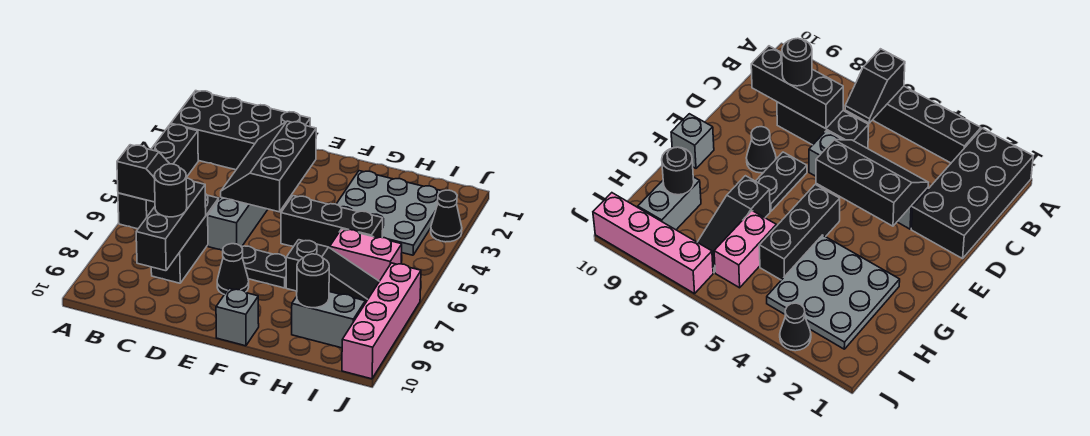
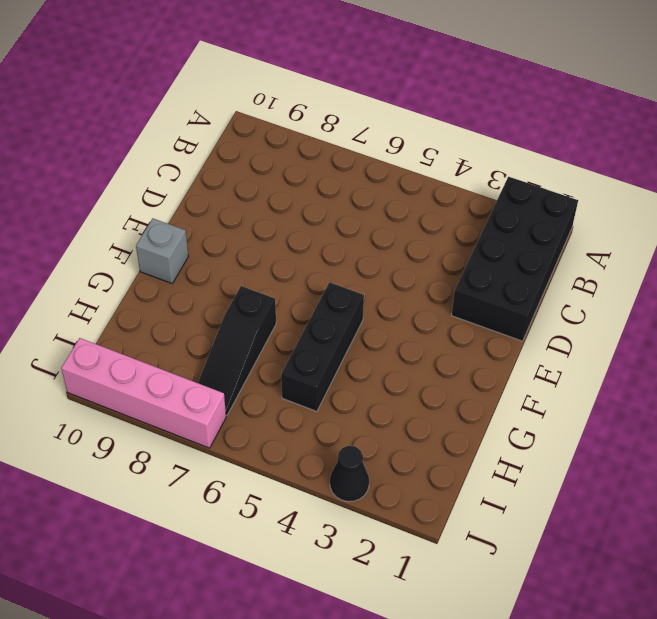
none -> black 1x4 brick [118,124,198,229]
none -> black 1x3 brick [151,194,219,283]
none -> grey 1x4 brick [208,197,268,250]

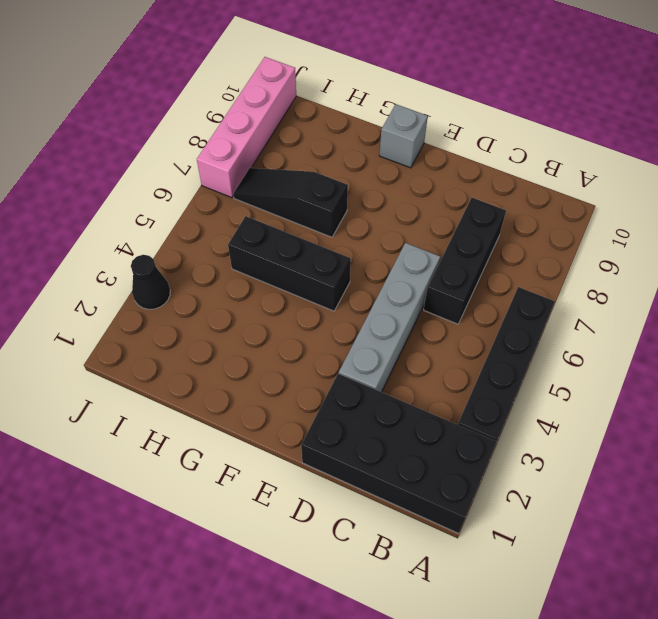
none -> black 1x2 plate [241,246,286,288]
none -> black 1x1 cone [217,244,249,294]
none -> grey 3x3 plate [336,171,441,255]

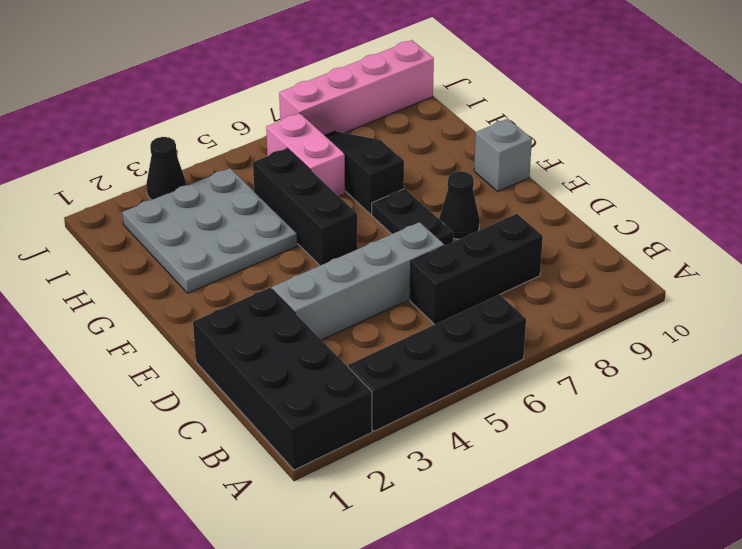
none -> grey 1x2 brick [291,292,365,348]
none -> black 1x2 slope [117,145,169,202]
none -> black 1x3 brick [136,178,206,271]

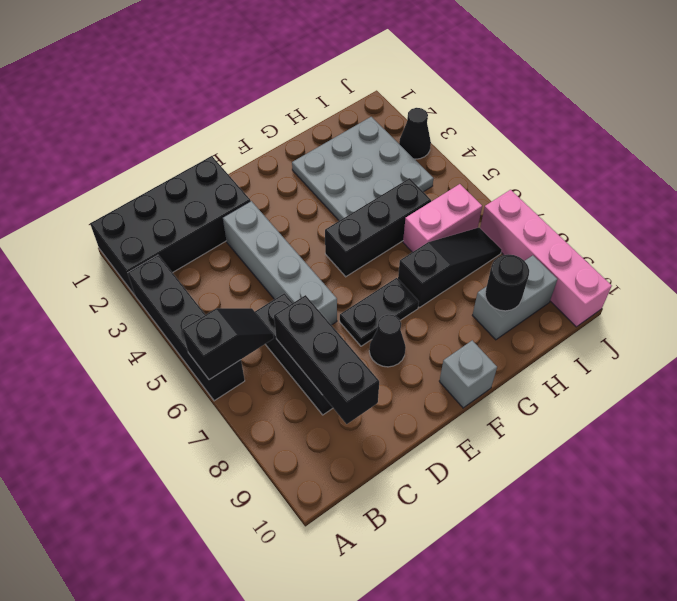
none -> black 2x3 slope [221,121,316,212]
none -> black 1x1 round brick [154,164,187,217]

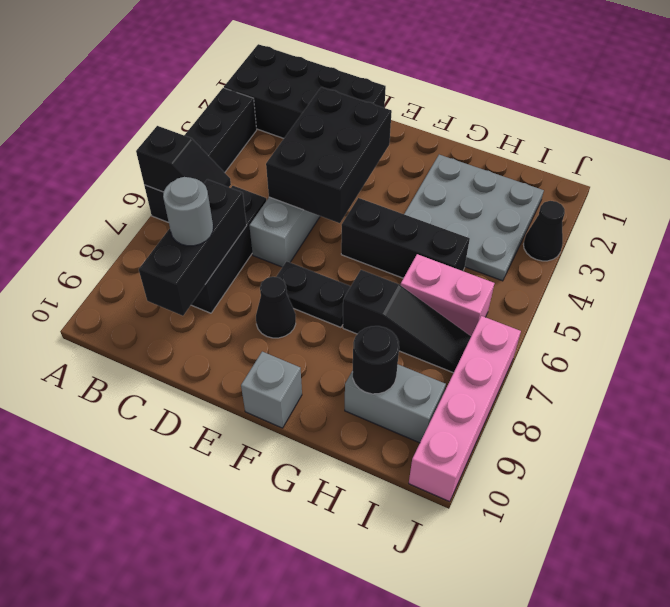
grey 1x1 round brick [163,177,213,246] -> black 1x1 round brick [154,164,187,217]
black 2x3 brick [266,87,392,223] -> black 2x3 slope [221,121,316,212]

